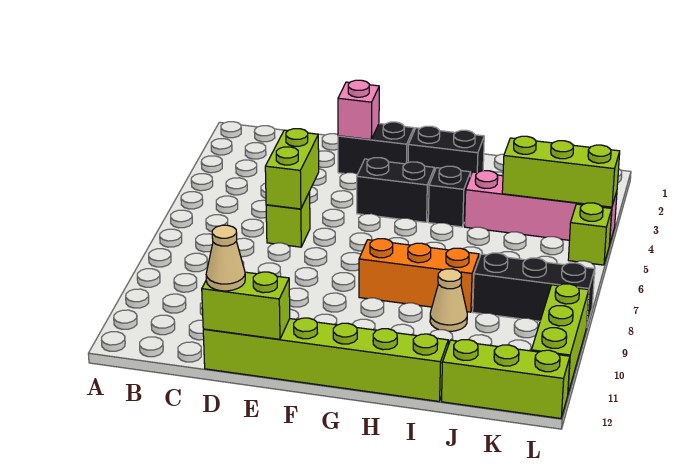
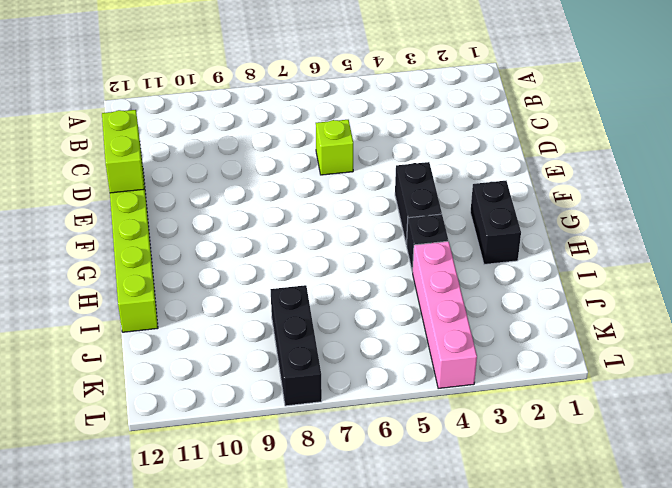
none -> black 1x2 brick [338,122,414,174]
none -> orange 1x3 brick [359,239,479,312]
none -> tan 1x1 cone [430,269,467,332]

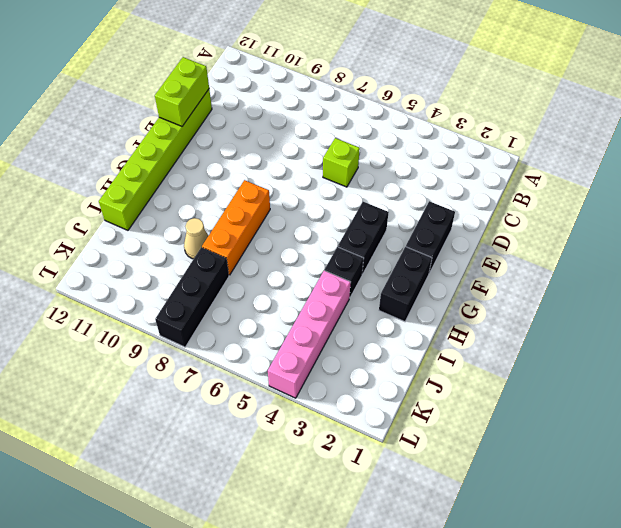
none -> lime 1x3 brick [442,340,570,418]
none -> lime 1x1 brick [568,203,612,265]
none -> lime 1x3 brick [531,284,589,393]

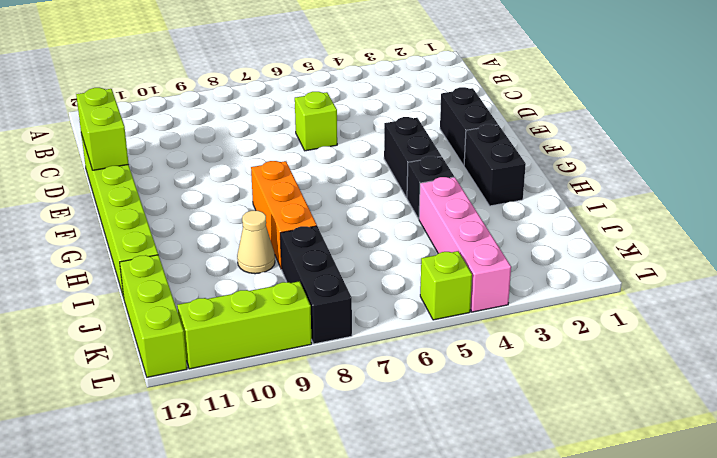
none -> lime 1x2 brick [265,129,319,209]
none -> pink 1x1 brick [338,80,379,140]
none -> lime 1x3 brick [502,136,620,207]

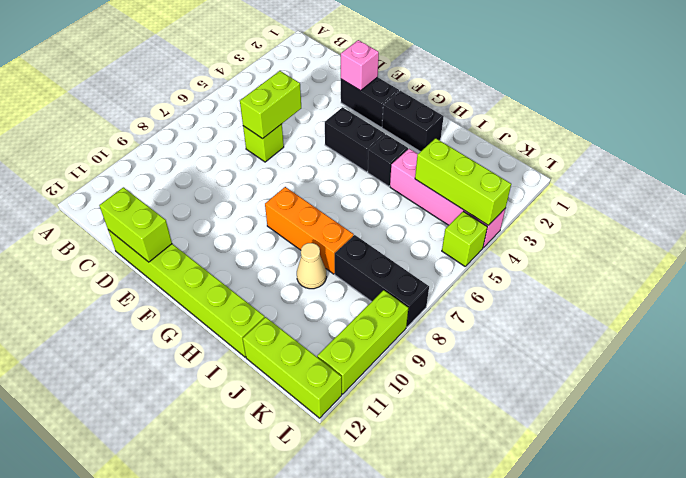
none -> tan 1x1 cone [206,225,245,291]

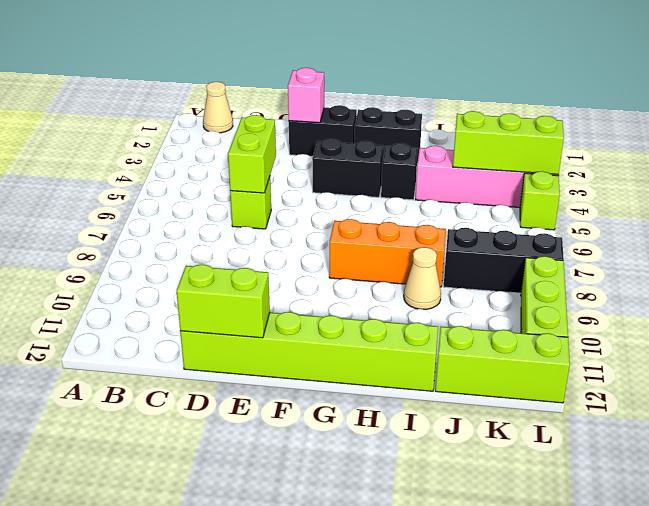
tan 1x1 cone [203,82,233,133] -> tan 1x1 cone moved to [206,225,245,291]

